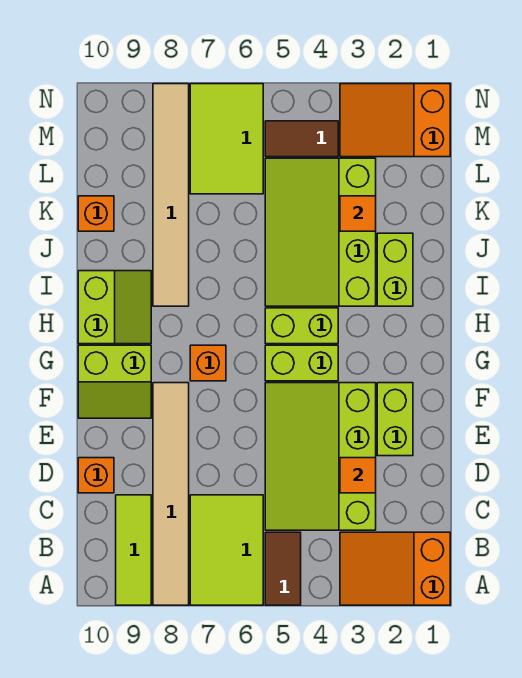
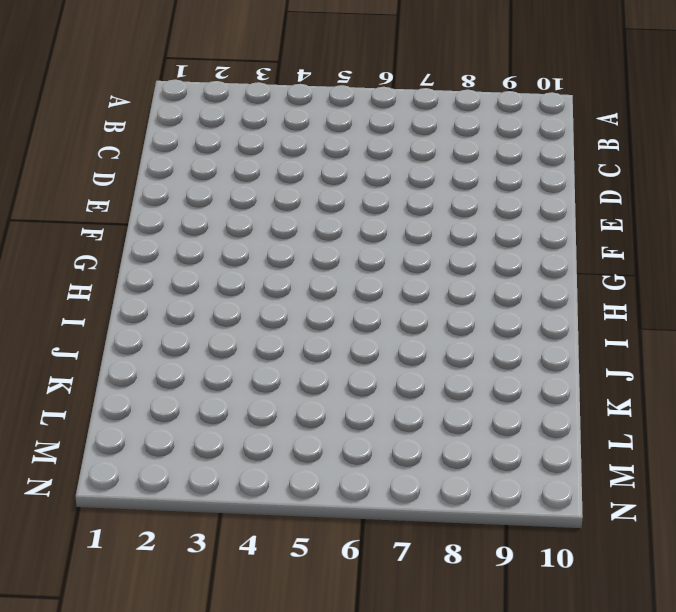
none -> orange 2x3 slope [340,532,450,605]
none -> brown 1x2 tile [265,532,301,605]
none -> lime 2x3 tile [190,495,263,605]

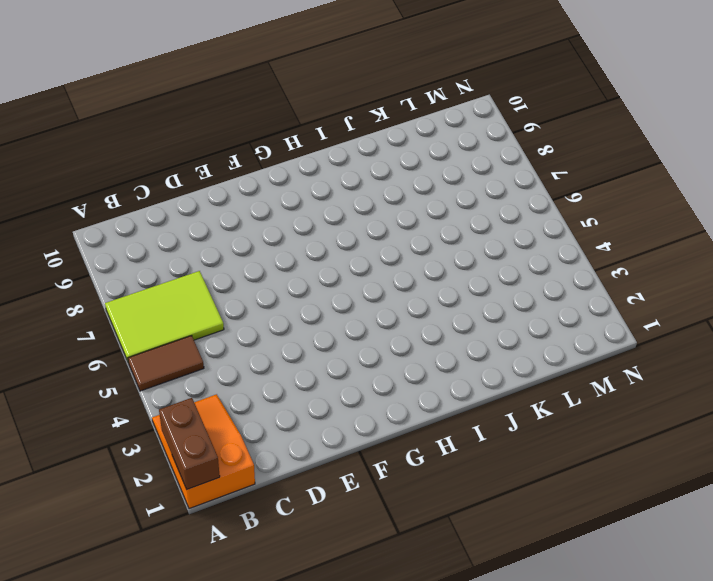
brown 1x2 brick [159,398,220,489] -> none
none -> tan 1x6 tile [153,383,189,605]
none -> lime 1x3 tile [116,495,151,605]
none -> lime 3x4 slope [265,383,376,530]

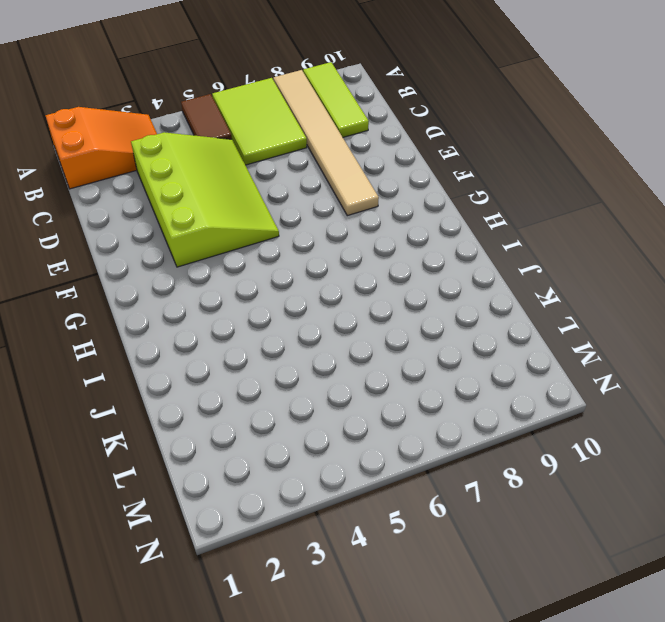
none -> orange 1x1 brick [78,458,114,493]
none -> lime 1x2 brick [377,383,413,456]
none -> lime 2x2 slope [78,345,151,418]

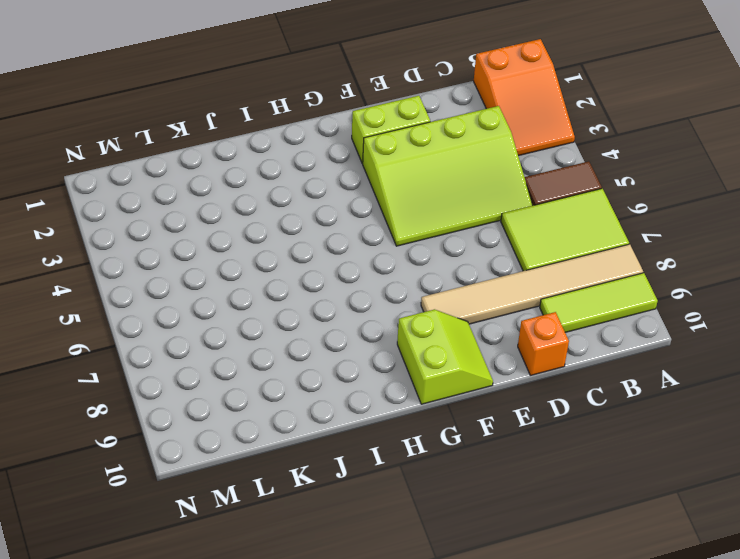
none -> lime 1x2 brick [265,345,338,381]
none -> orange 1x1 brick [190,345,226,381]
none -> lime 1x2 brick [265,308,338,344]

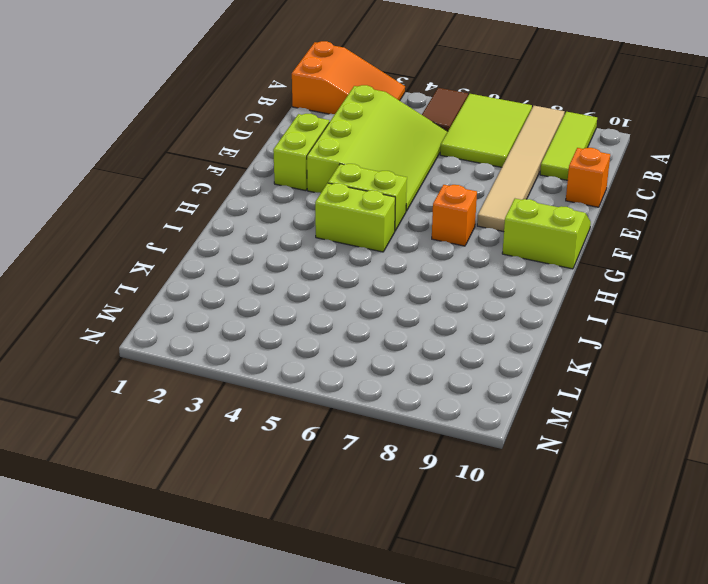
none -> lime 2x2 slope [78,271,151,344]
none -> lime 1x2 brick [377,233,413,306]
none -> lime 3x4 slope [265,158,376,306]

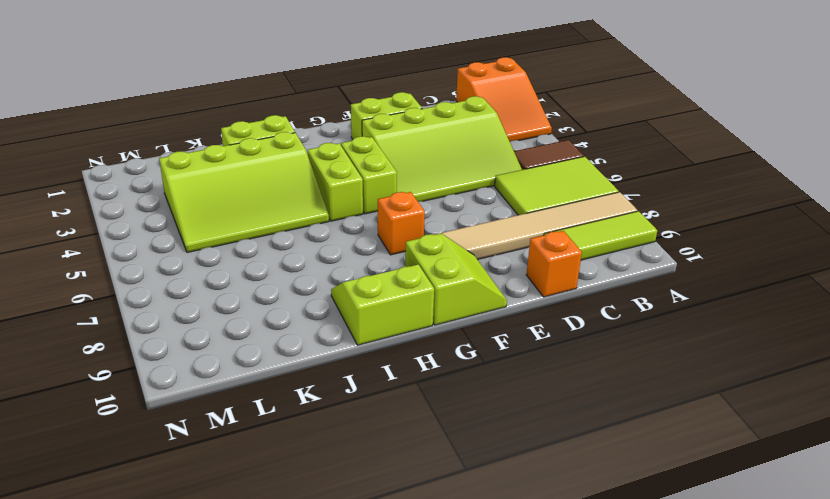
none -> tan 1x6 tile [153,84,189,306]
none -> orange 1x1 brick [78,196,114,231]
none -> lime 2x3 tile [190,84,263,194]

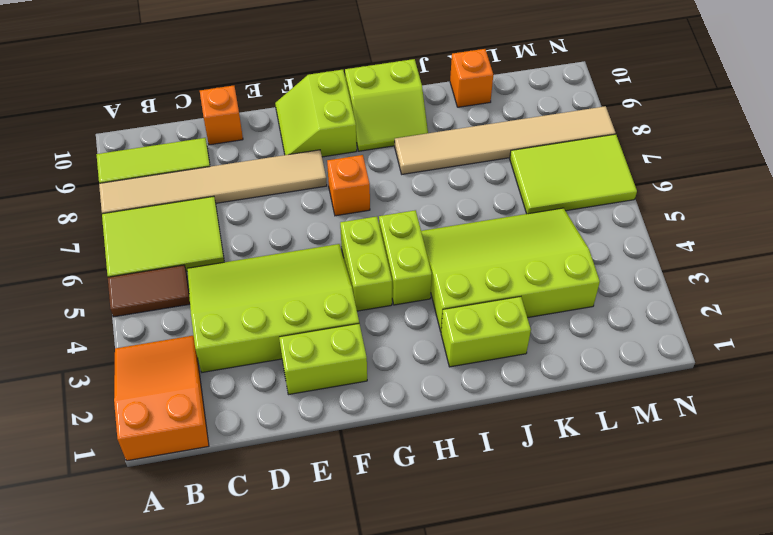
none -> orange 2x3 slope [340,84,450,157]
none -> brown 1x2 tile [265,121,338,157]
none -> orange 1x1 tile [340,458,376,493]

